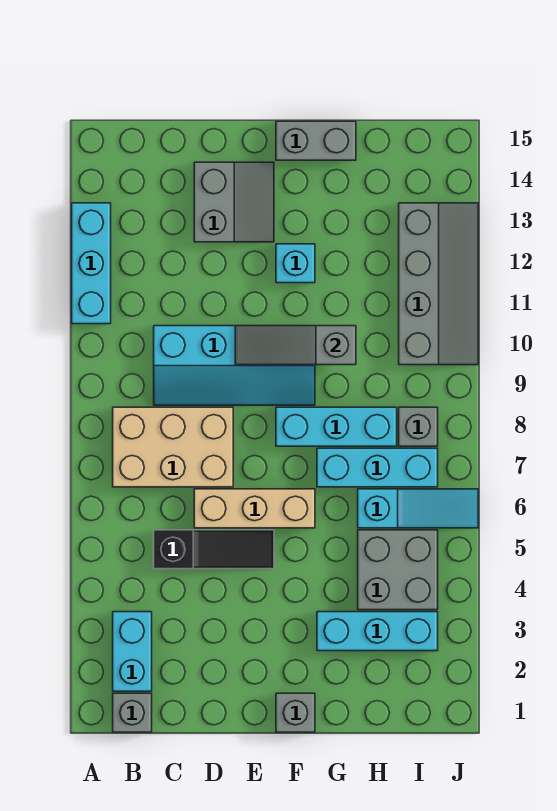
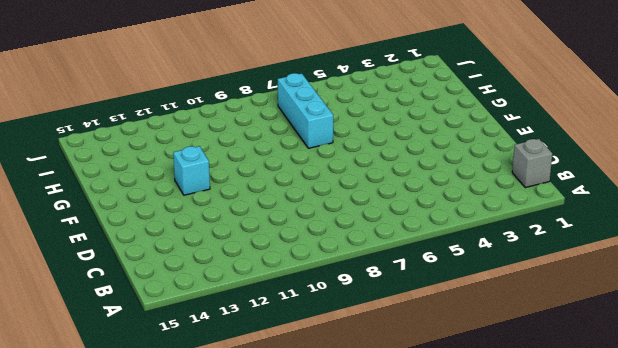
none -> cyan 1x3 brick [72,203,111,324]
none -> cyan 1x2 brick [113,612,152,691]
none -> tan 2x3 brick [113,407,233,487]

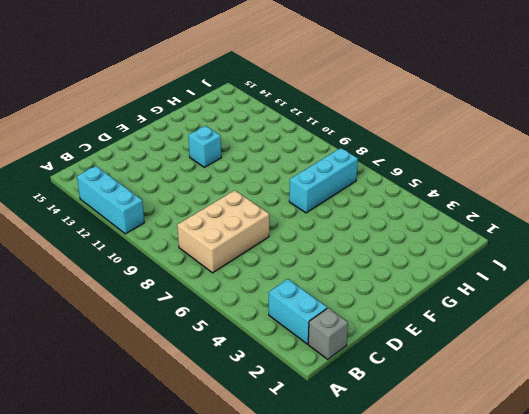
none -> black 1x3 slope [154,530,274,569]
none -> cyan 2x4 slope [154,326,315,405]
none -> tan 1x3 brick [194,489,315,528]

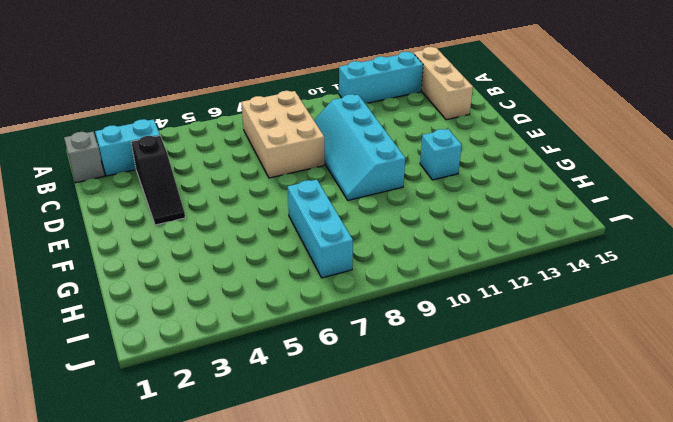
tan 1x3 brick [413,47,473,120] -> tan 1x3 brick moved to [194,489,315,528]
black 1x3 slope [131,136,185,225] -> black 1x3 slope moved to [154,530,274,569]
none -> grey 2x2 slope [194,162,274,242]
none -> grey 1x1 brick [276,693,315,732]
none -> cyan 1x3 brick [276,407,397,446]

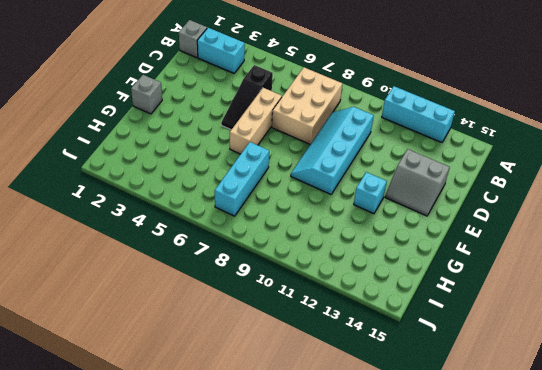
none -> cyan 1x3 brick [276,407,397,446]
none -> grey 1x2 brick [276,121,356,160]
none -> cyan 1x3 brick [317,612,438,651]

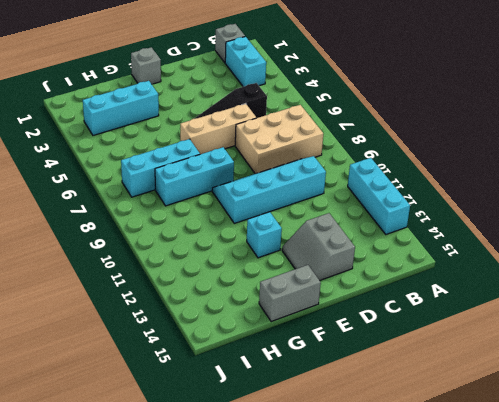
none -> grey 2x2 brick [358,530,438,610]
none -> cyan 1x3 slope [358,489,478,528]
none -> grey 1x1 brick [399,407,438,446]

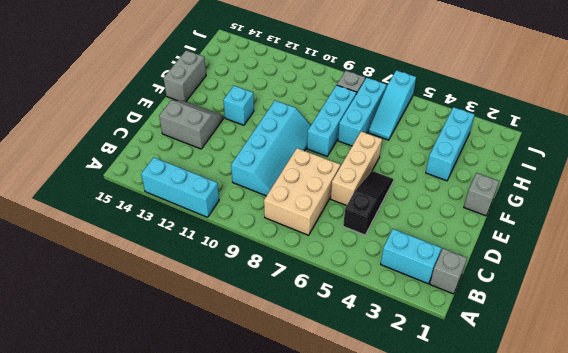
cyan 1x3 slope [368,70,416,140] -> cyan 1x3 slope turned to [358,489,478,528]
none -> grey 2x2 brick [358,530,438,610]
none -> grey 2x4 slope [399,203,478,365]
none -> grey 1x3 slope [235,326,356,365]

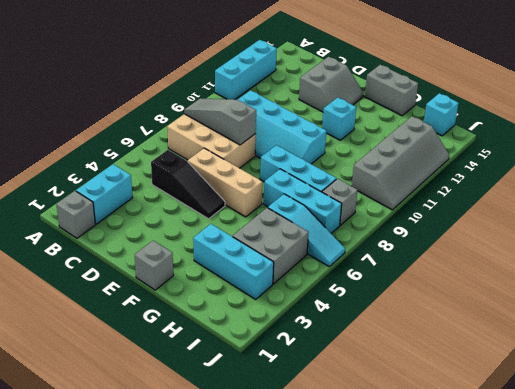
grey 1x3 slope [184,98,256,145] -> grey 1x3 slope moved to [235,326,356,365]
cyan 1x1 brick [424,93,459,136] -> none

